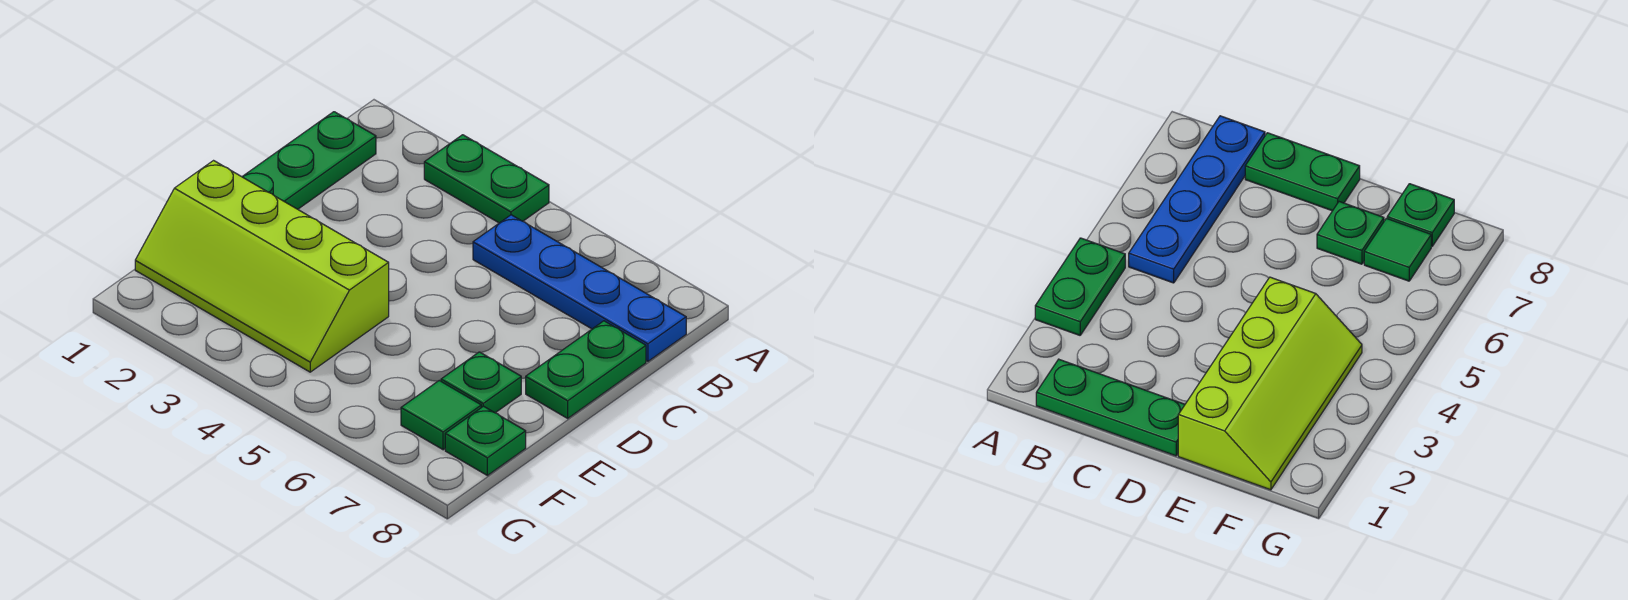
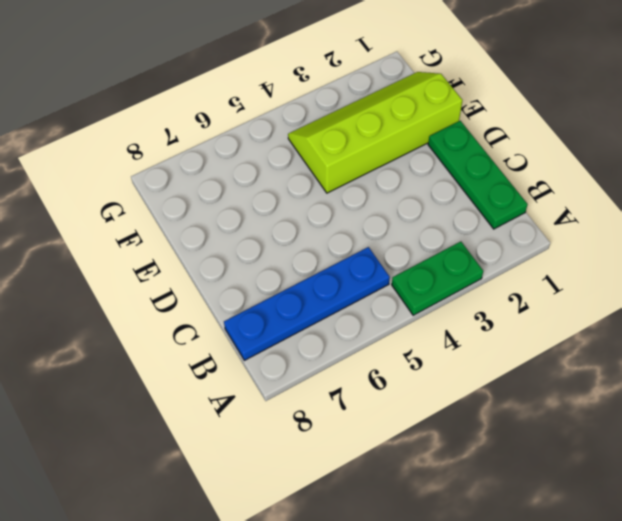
none -> green 1x2 plate [526,321,646,418]
none -> green 1x1 plate [441,352,521,413]

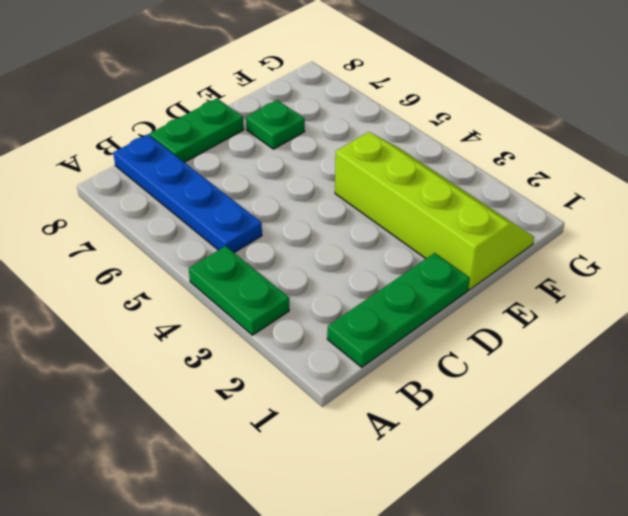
none -> green 1x1 tile [401,381,481,450]
none -> green 1x1 plate [445,406,526,475]

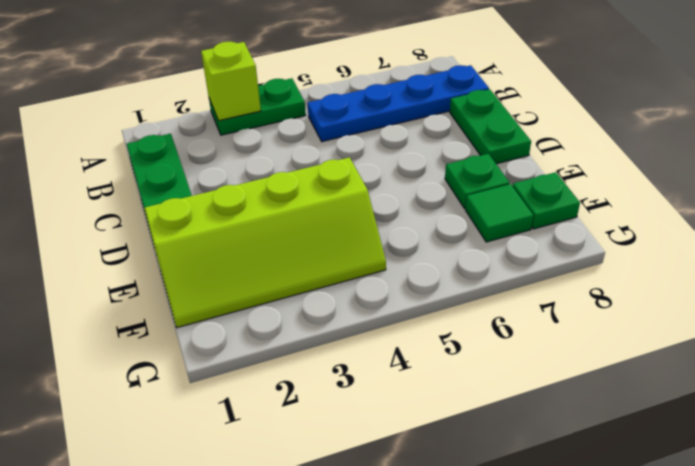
lime 1x1 brick [201,42,261,121] -> none

